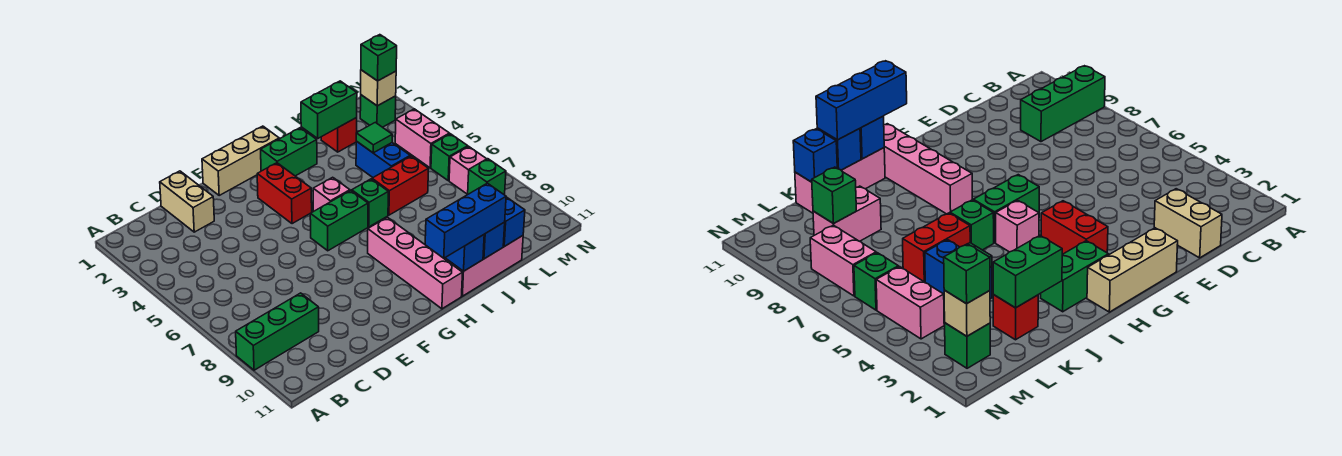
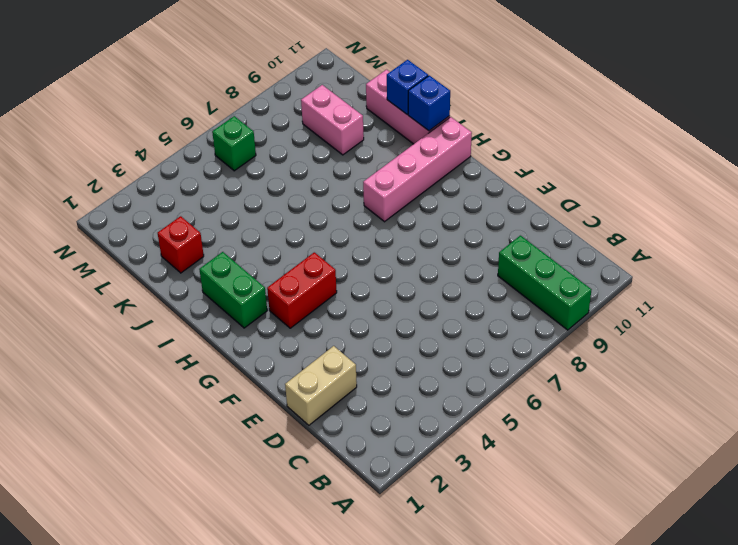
none -> tan 1x3 brick [202,126,279,195]
none -> green 1x2 brick [310,191,368,251]
none -> pink 1x1 brick [313,177,350,211]

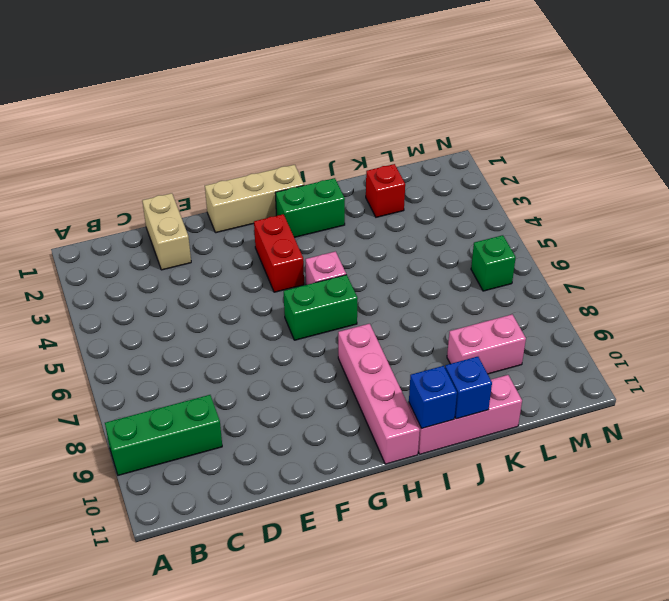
none -> green 1x1 brick [352,179,388,227]
none -> red 1x2 brick [372,156,429,215]
none -> blue 1x2 brick [356,141,410,177]

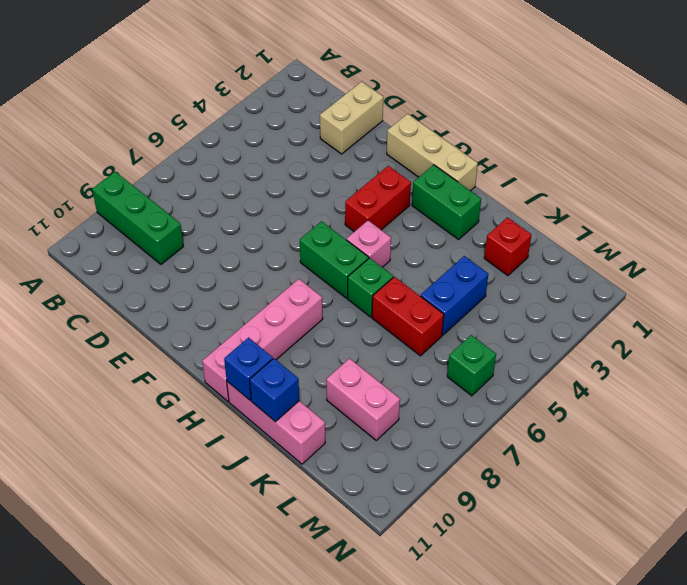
none -> green 1x1 brick [360,95,396,127]
none -> pink 1x2 brick [395,109,449,168]
none -> pink 1x2 brick [449,146,486,194]

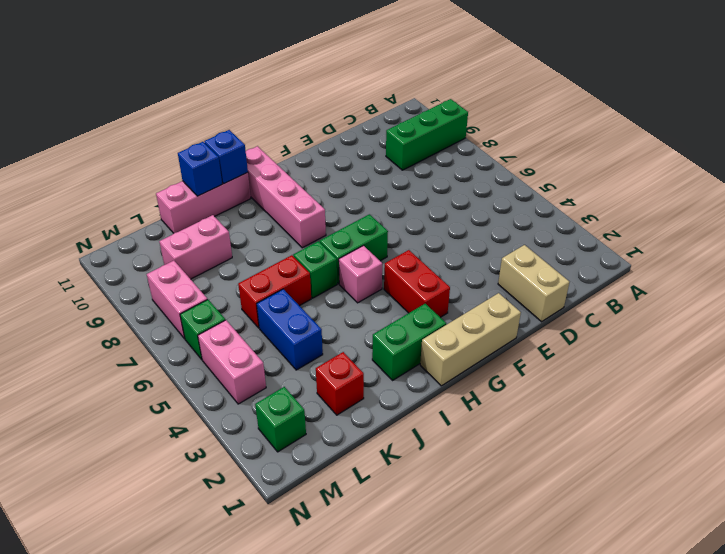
none -> green 1x2 brick [301,81,357,138]
none -> green 1x1 tile [356,122,392,153]
none -> blue 1x1 brick [503,197,525,246]

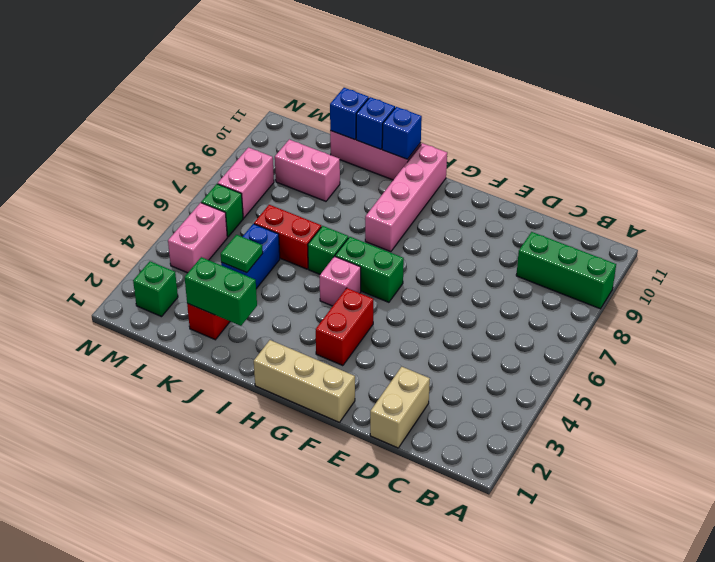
none -> green 1x2 brick [261,128,317,176]
none -> green 1x1 brick [468,159,506,195]
none -> tan 1x1 brick [361,70,396,106]

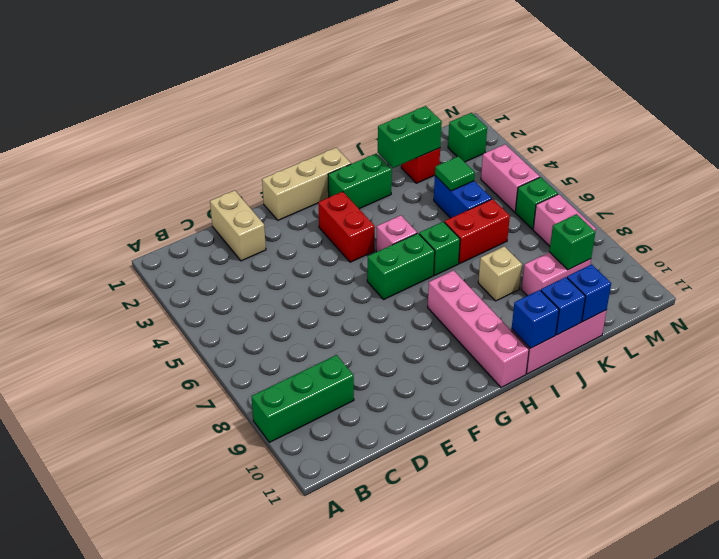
tan 1x1 brick [478,246,522,301] -> tan 1x1 brick moved to [361,70,396,106]
none -> blue 1x3 brick [425,183,506,258]
none -> green 1x1 brick [361,35,397,81]

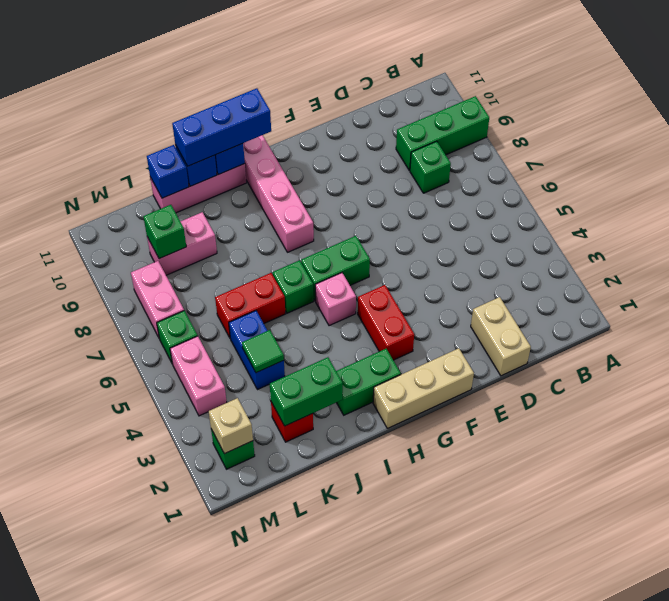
green 1x1 brick [410,141,451,193] -> green 1x1 brick moved to [361,35,397,81]

